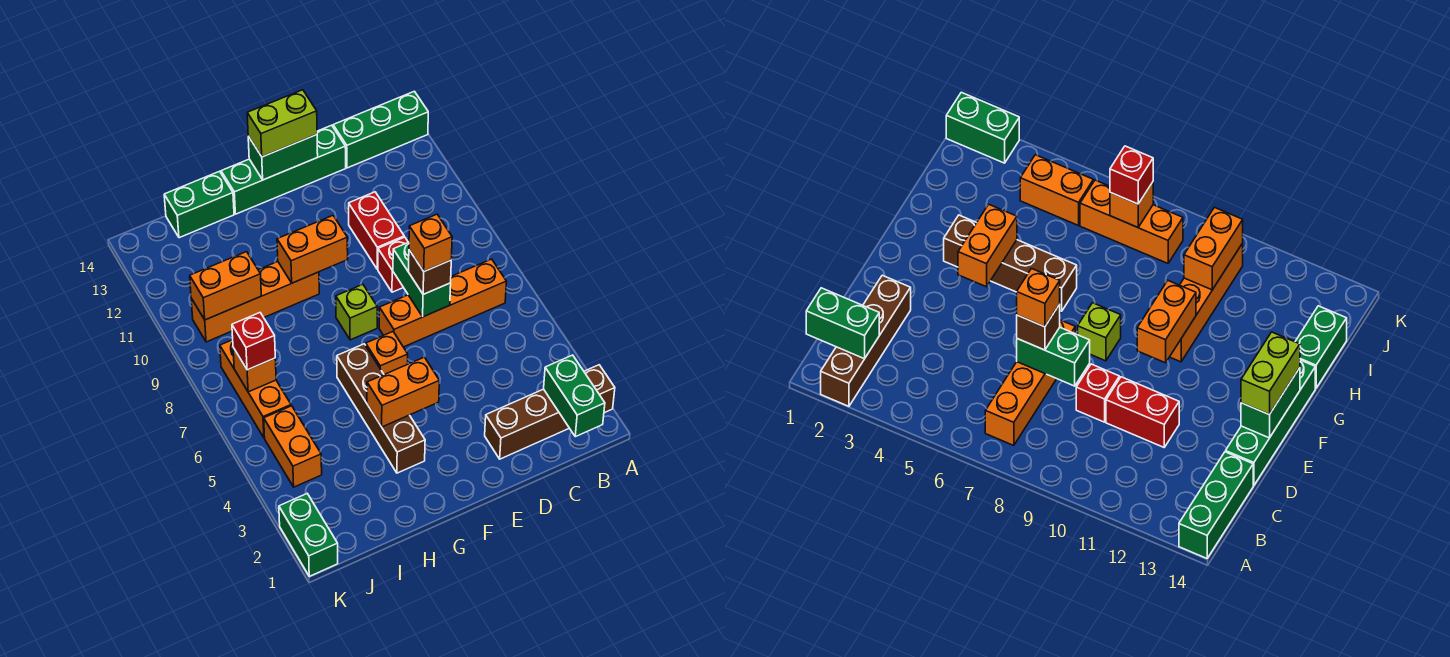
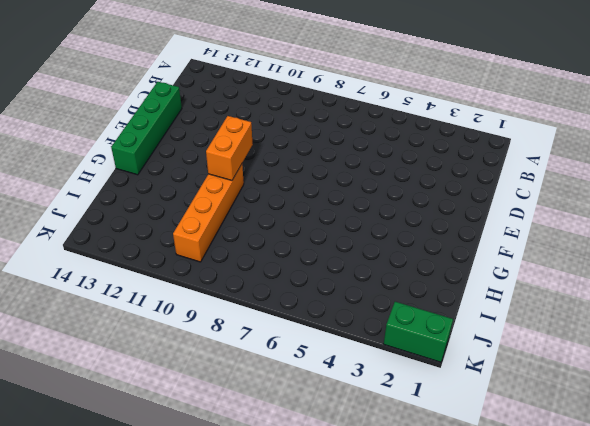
none -> brown 1x4 brick [485,365,615,459]
none -> green 1x3 brick [333,91,428,168]
none -> orange 1x4 brick [379,259,507,347]

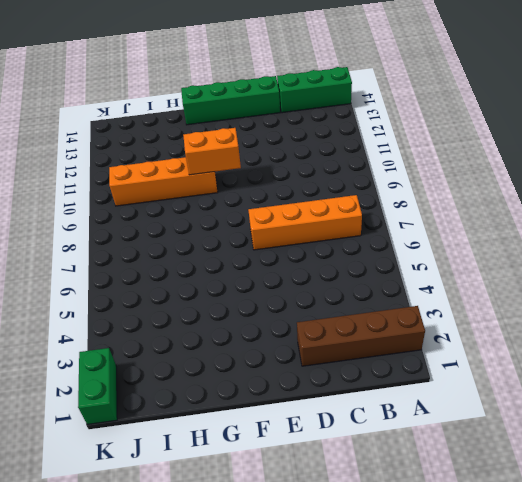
none -> red 1x1 brick [378,237,408,292]
none -> red 1x2 brick [349,192,404,269]
none -> orange 1x1 brick [366,332,408,374]

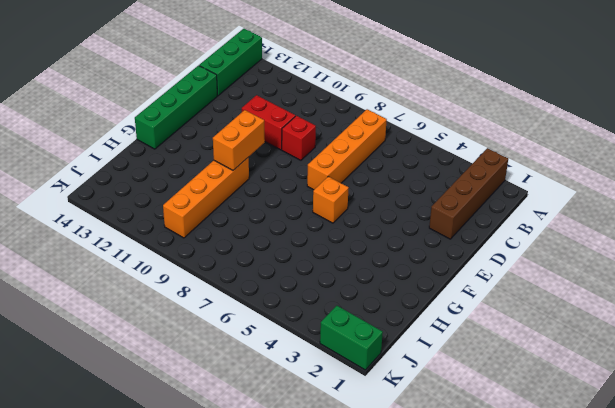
none -> lime 1x1 brick [336,285,377,340]
none -> brown 1x4 brick [337,344,425,473]
none -> green 1x2 brick [164,171,234,238]

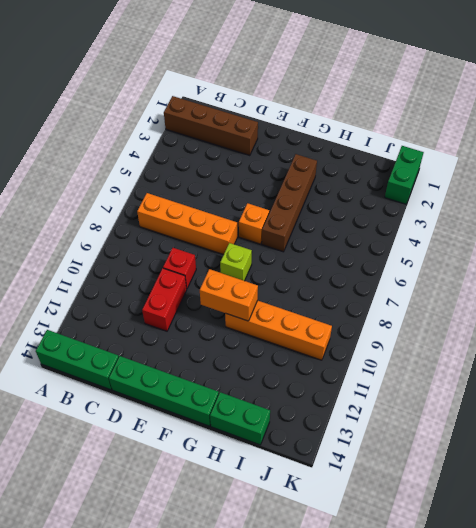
none -> orange 1x2 brick [264,406,322,487]
none -> orange 1x3 brick [220,340,291,438]
none -> green 1x2 brick [544,355,605,437]

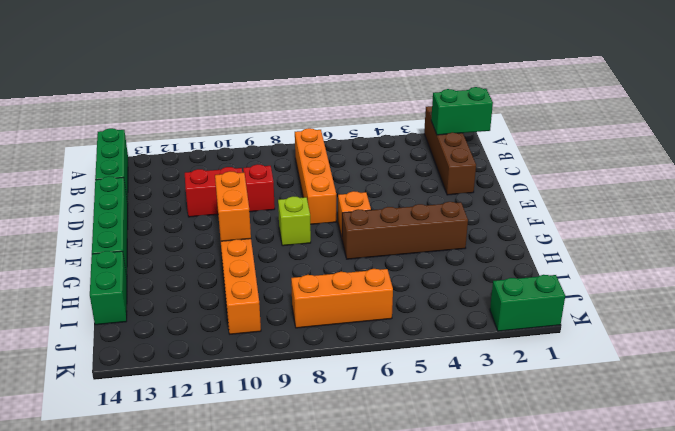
none -> orange 1x2 brick [264,406,322,487]
none -> green 1x2 brick [393,242,451,317]
none -> green 1x2 brick [248,135,318,180]

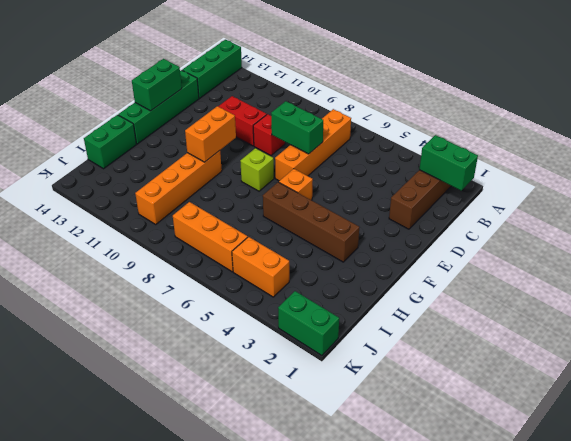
none -> orange 1x2 brick [367,357,439,427]
none -> orange 1x2 brick [190,252,261,320]
none -> orange 1x1 brick [233,348,276,392]

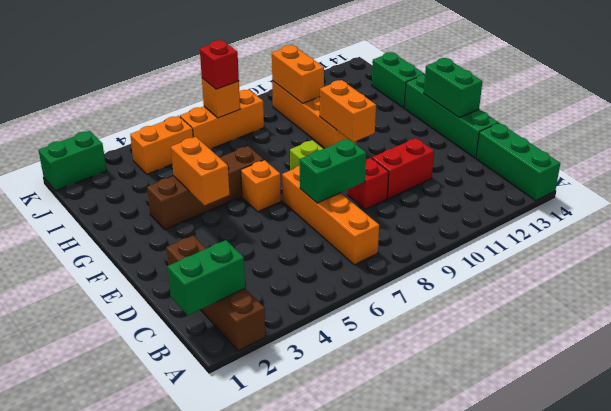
none -> brown 1x1 brick [409,250,451,294]
none -> lime 1x2 brick [247,90,317,157]
none -> orange 1x1 brick [409,214,452,271]

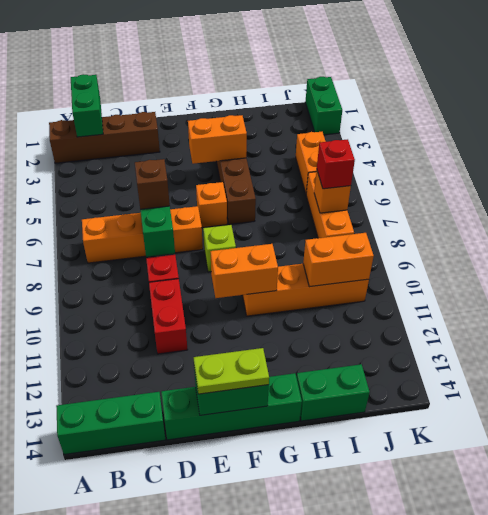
lime 1x2 plate [194,348,269,394] -> lime 1x2 brick [247,90,317,157]
none -> orange 1x1 brick [409,214,452,271]

